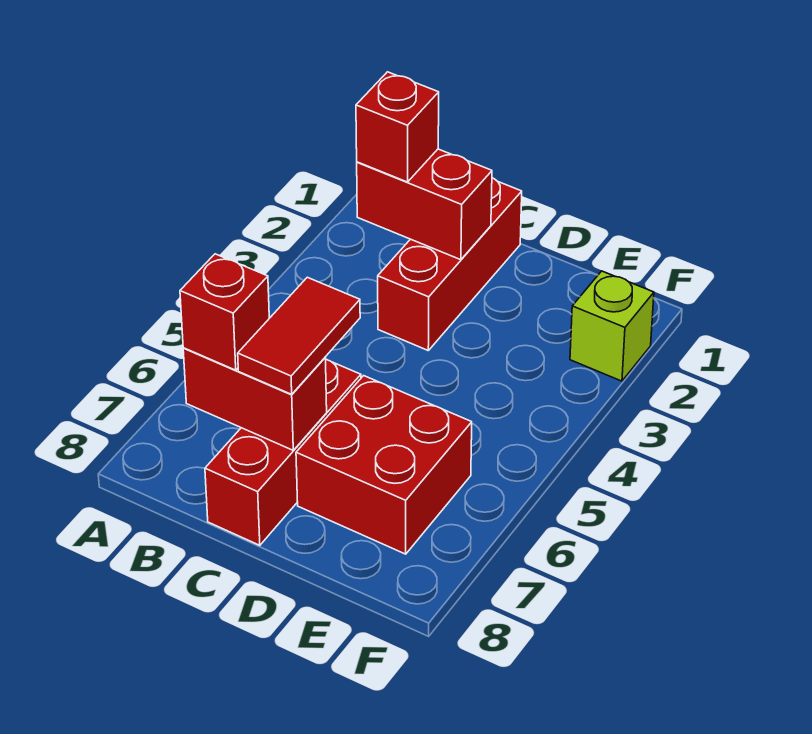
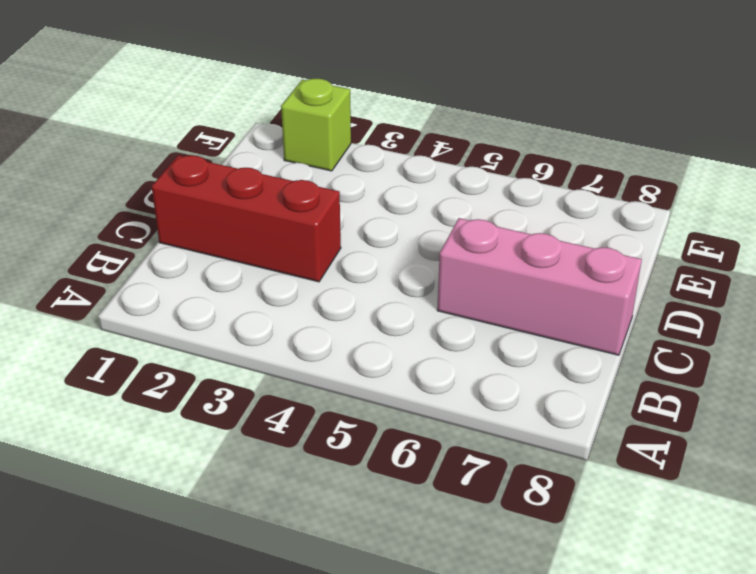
pink 1x3 brick [437,218,642,355] -> red 1x3 brick [205,360,361,545]
none -> red 2x2 brick [296,376,472,554]
none -> red 1x2 brick [357,149,492,260]

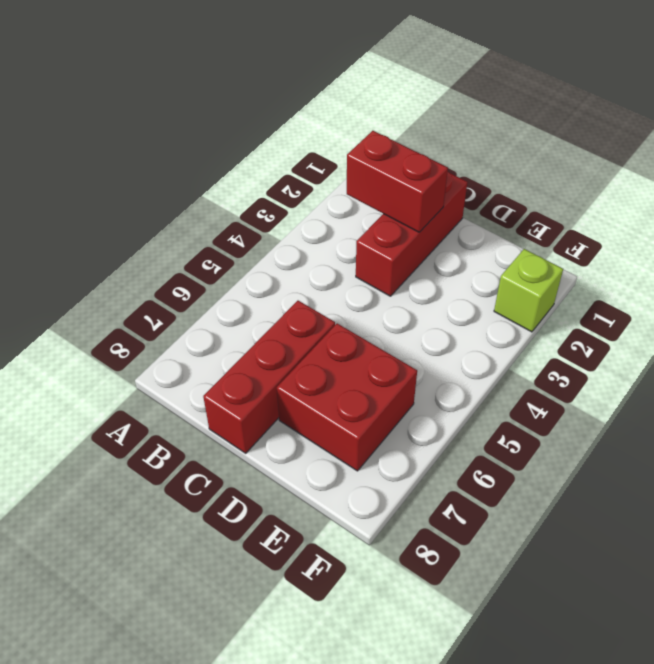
none -> red 1x2 brick [183,348,327,450]
none -> red 1x1 brick [356,72,439,182]

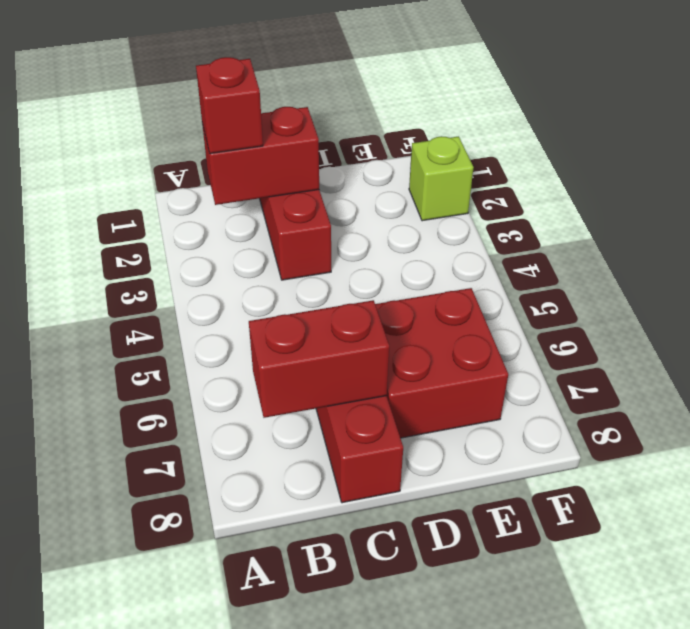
none -> red 1x1 brick [180,254,269,370]
none -> red 1x2 tile [238,277,360,394]

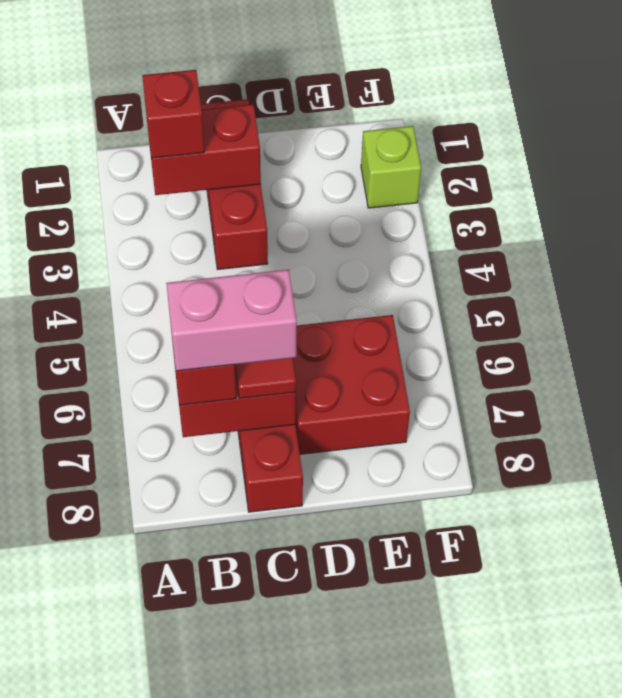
pink 1x2 brick [166,270,297,371] -> none

